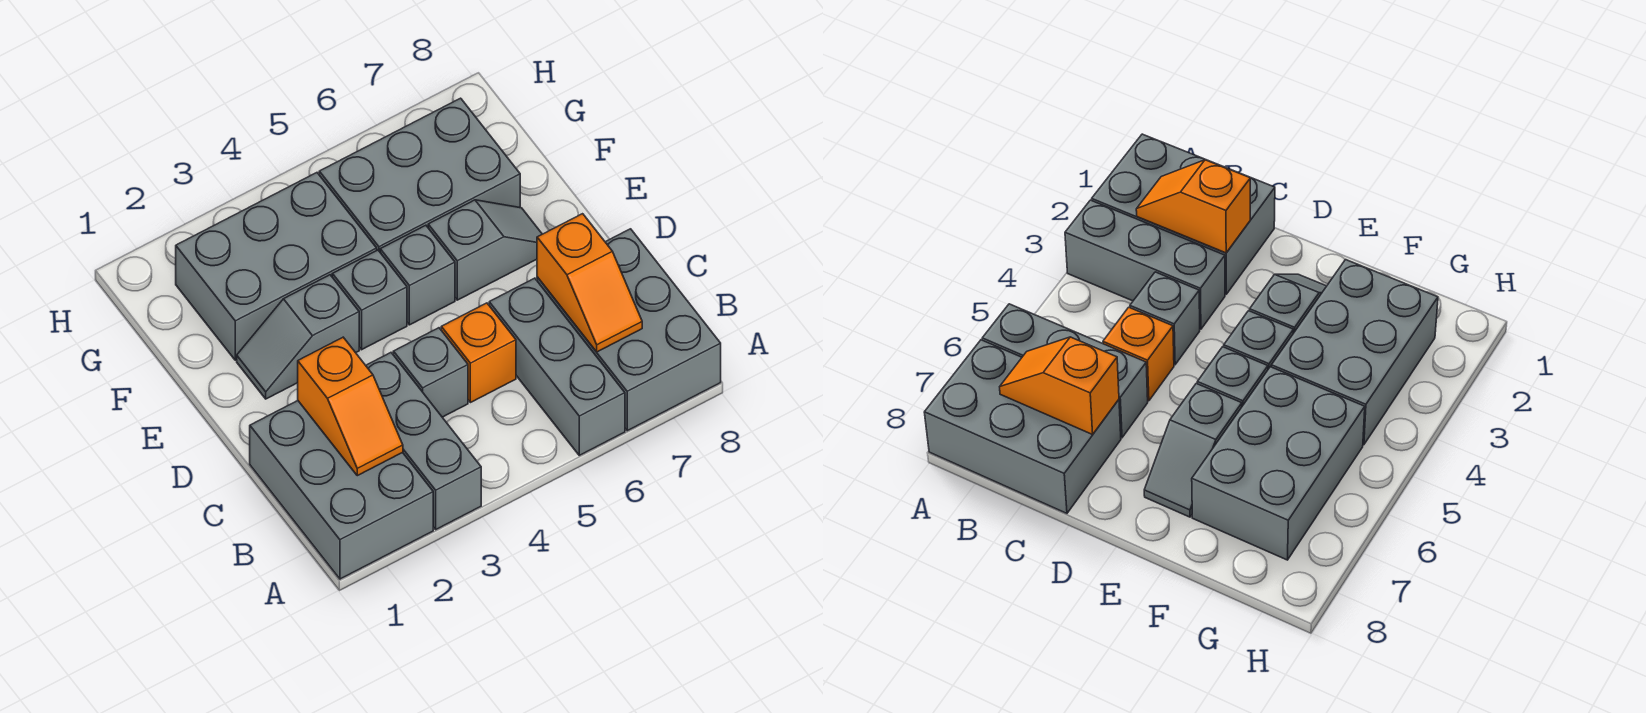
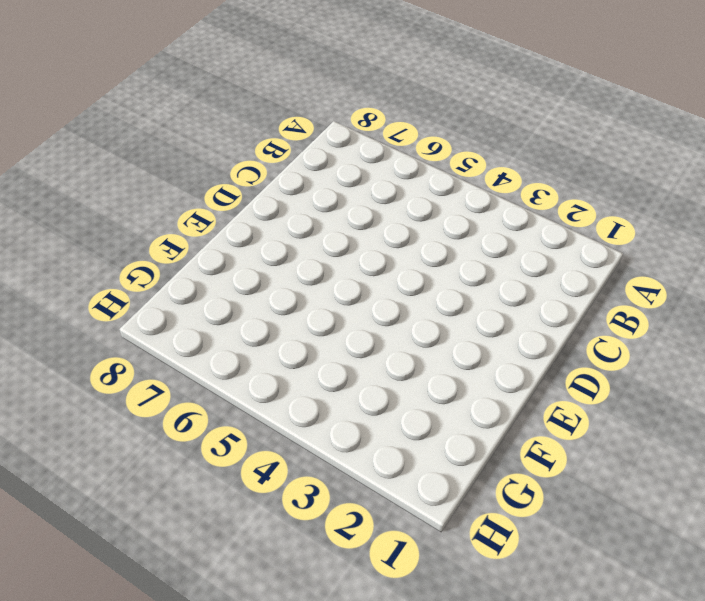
none -> grey 2x3 brick [250,401,433,579]
none -> grey 1x3 brick [366,353,481,529]
none -> grey 1x3 brick [489,278,625,455]

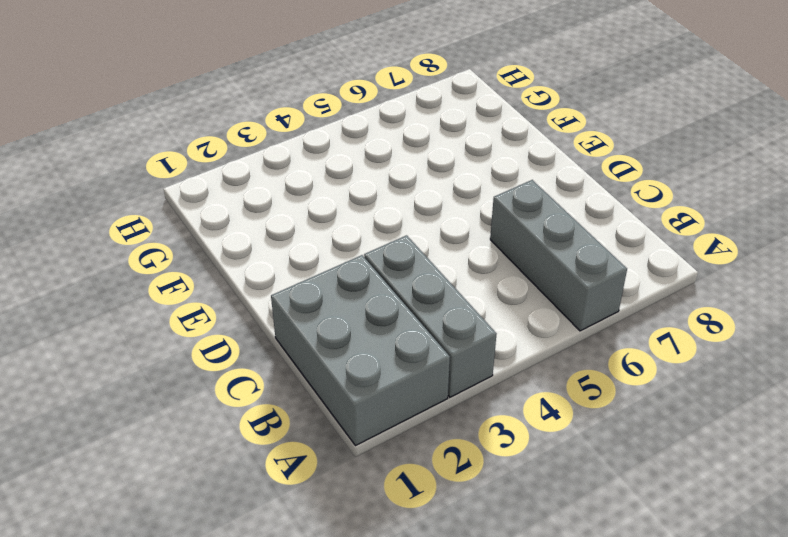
none -> grey 2x3 brick [537,229,721,431]
none -> grey 1x1 brick [393,328,468,417]
none -> orange 1x1 brick [441,303,516,403]

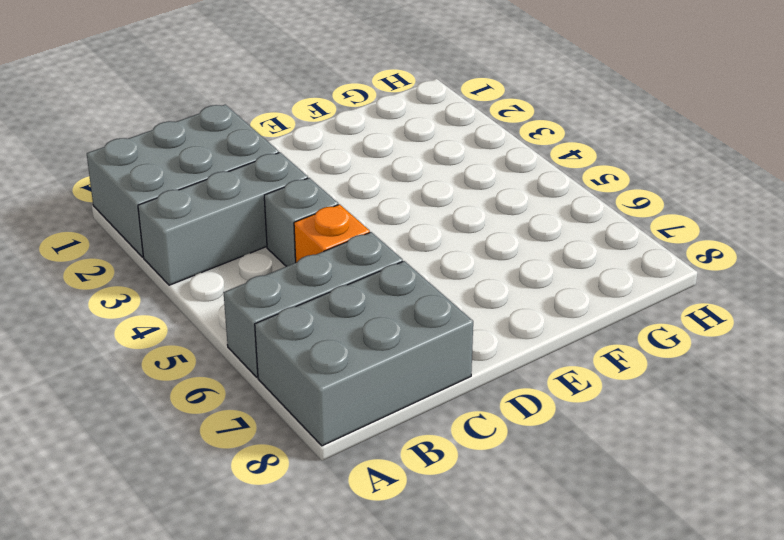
none -> grey 1x2 slope [237,275,359,399]
none -> grey 1x1 brick [332,250,407,350]
none -> grey 1x1 brick [380,225,455,325]

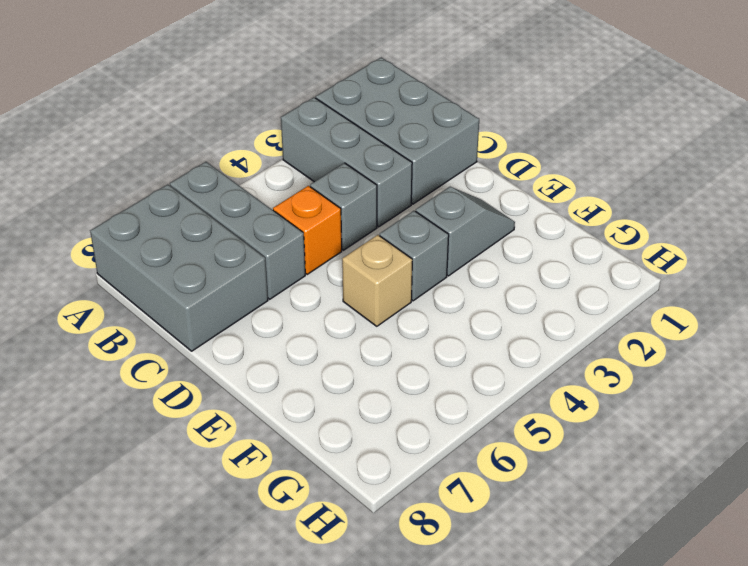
tan 1x1 brick [342,235,412,326] -> grey 1x1 brick [380,225,455,325]
none -> grey 1x2 slope [428,200,542,300]
none -> grey 2x3 brick [176,173,377,360]
none -> grey 2x3 brick [319,98,520,252]

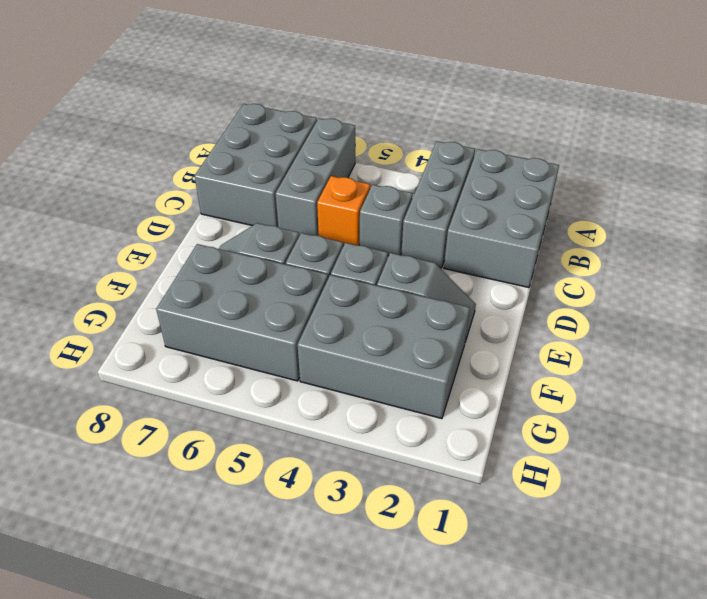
none -> orange 1x2 slope [298,337,403,476]
none -> orange 1x2 slope [537,214,642,352]

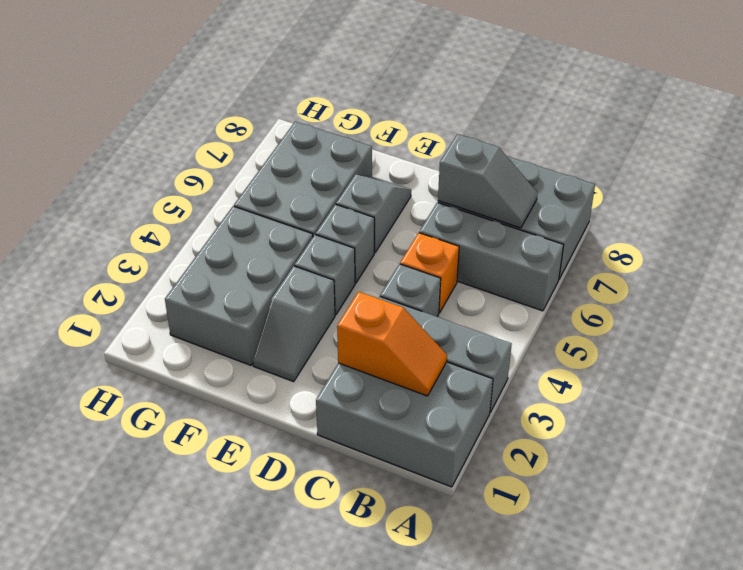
grey 1x2 slope [438,134,538,228] -> orange 1x2 slope [537,214,642,352]

